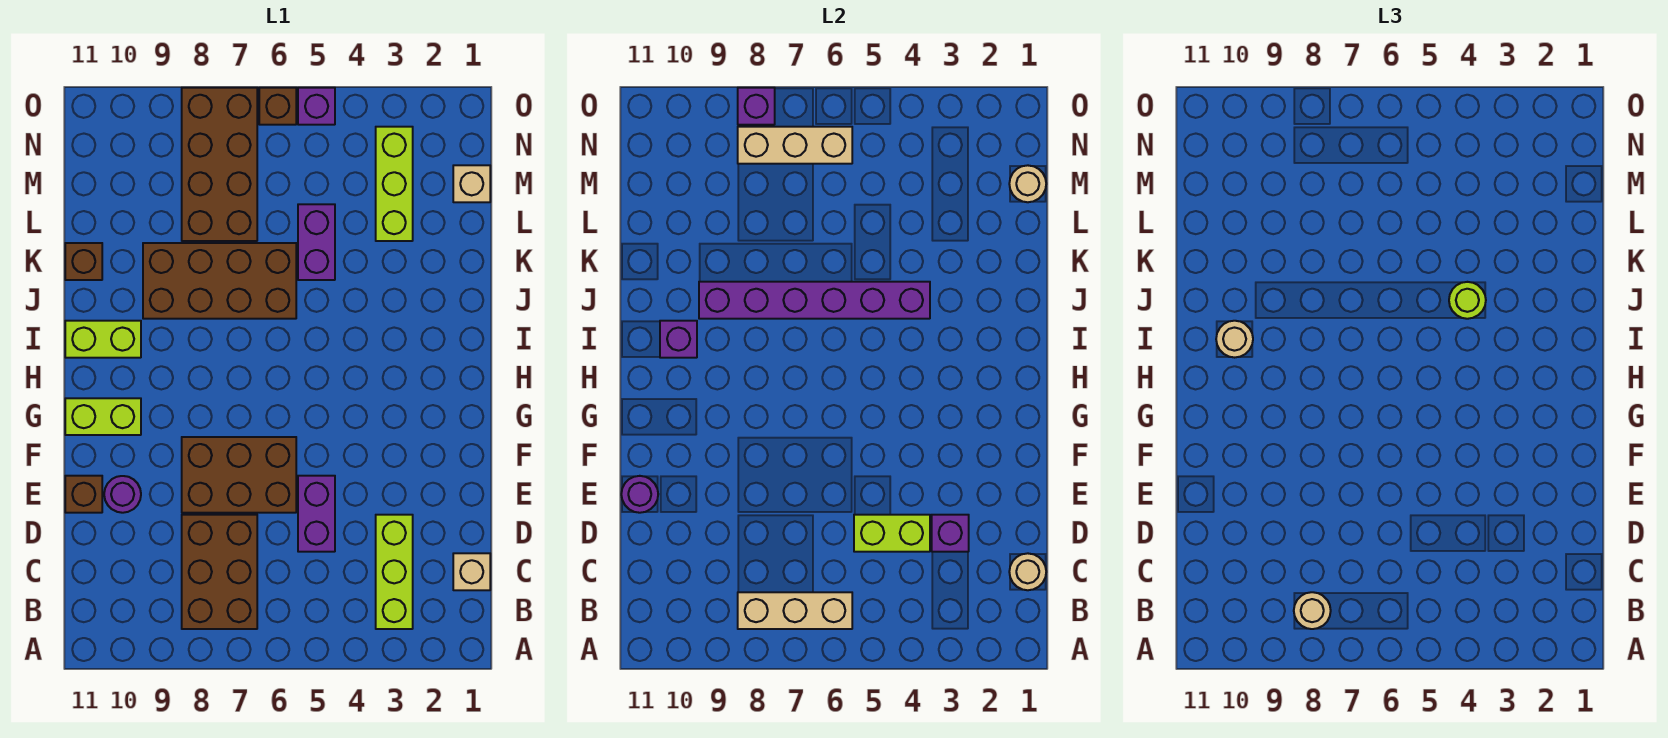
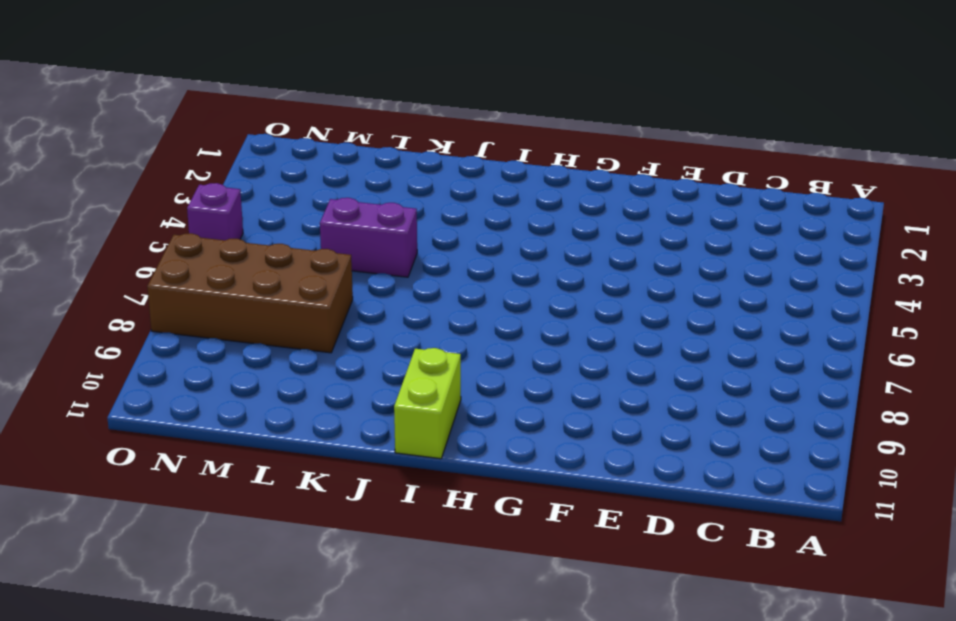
none -> lime 1x3 brick [376,515,413,629]
none -> brown 2x3 brick [182,515,257,629]
none -> tan 1x1 brick [453,553,490,590]
none -> purple 1x2 brick [298,476,335,552]

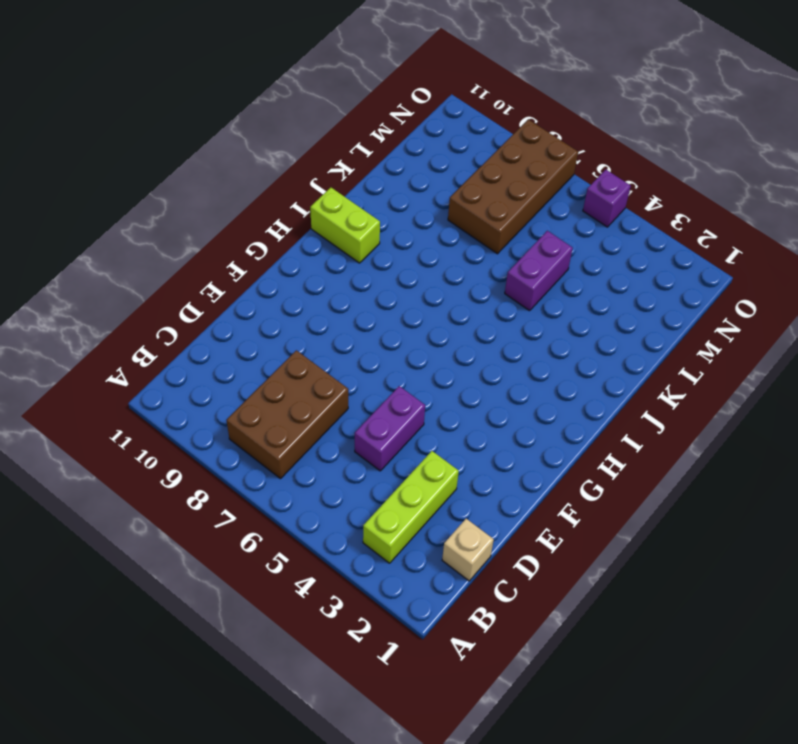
none -> brown 2x3 brick [182,437,296,513]
none -> purple 1x1 round brick [104,476,141,513]
none -> brown 1x1 brick [65,476,102,513]
none -> lime 1x2 brick [65,398,141,435]

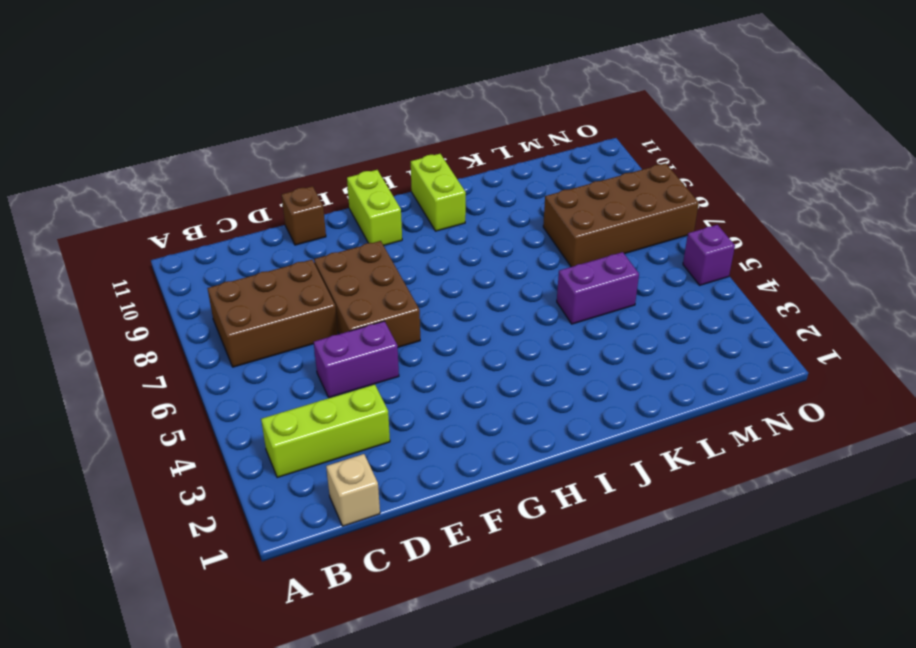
none -> purple 1x1 round brick [104,476,141,513]
none -> brown 2x4 brick [143,243,296,319]
none -> brown 1x1 brick [65,243,102,280]
none -> lime 1x3 brick [376,127,413,241]

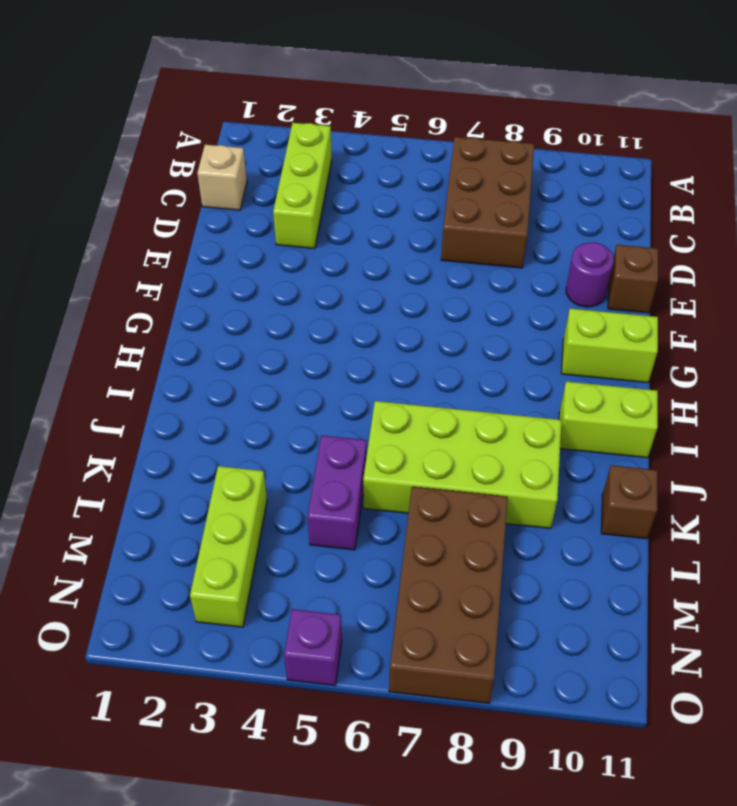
lime 2x4 brick [363,401,562,528] -> brown 2x4 brick [143,243,296,319]
none -> purple 1x2 brick [298,476,335,552]
none -> brown 2x3 brick [182,437,296,513]
none -> tan 1x1 brick [453,165,490,202]
none -> brown 1x1 brick [259,88,296,125]

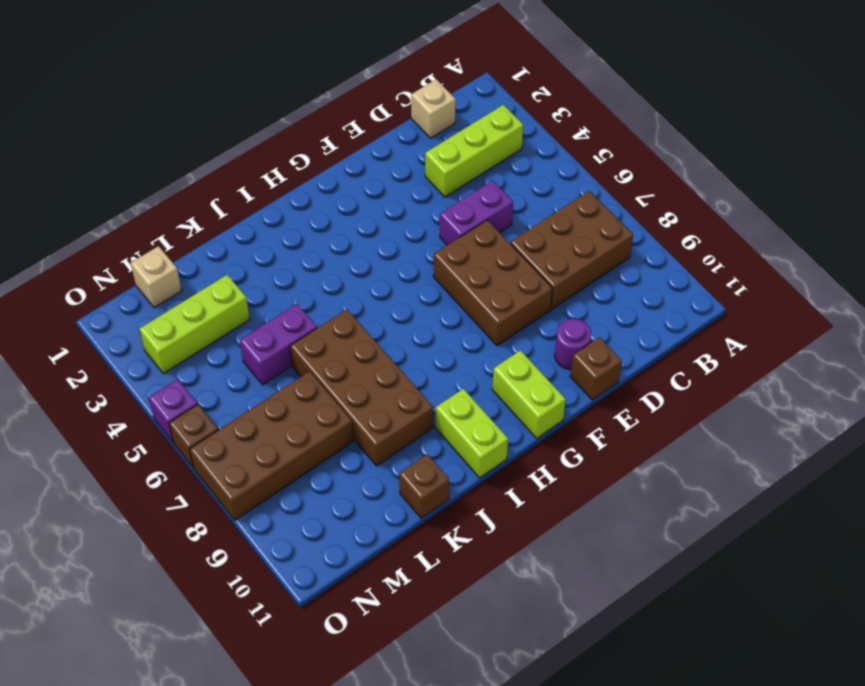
none -> tan 1x3 brick [738,592,852,629]
none -> tan 1x1 round brick [1009,553,1046,590]
none -> purple 1x1 brick [932,515,969,552]
none -> lime 1x2 brick [854,515,930,552]

